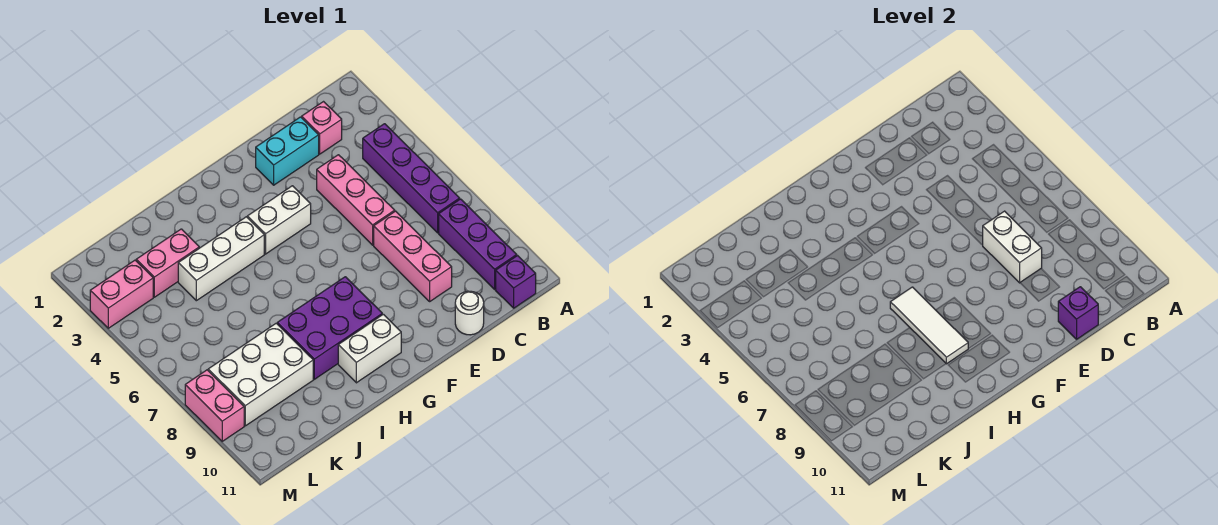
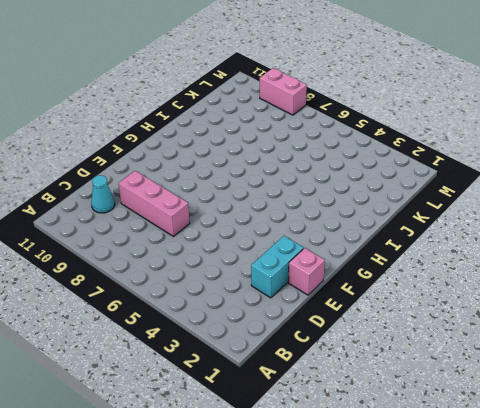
cyan 1x1 cone [91,175,115,213] -> none
pink 1x1 brick [288,248,325,295] -> pink 1x1 brick moved to [302,102,342,154]
none -> purple 1x4 brick [363,124,460,233]
none -> purple 1x3 brick [439,199,517,289]
none -> purple 1x1 brick [496,256,536,308]

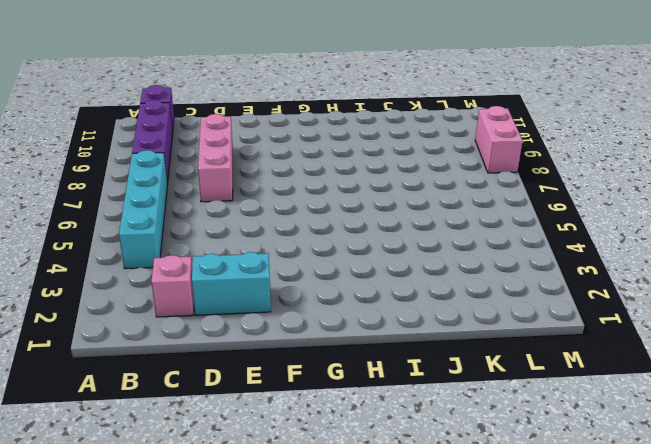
cyan 1x4 brick [119,150,167,269] -> purple 1x4 brick [363,124,460,233]
none -> pink 1x3 brick [317,155,395,245]
none -> white 1x1 round brick [455,291,484,335]
none -> white 1x2 brick [247,186,311,254]

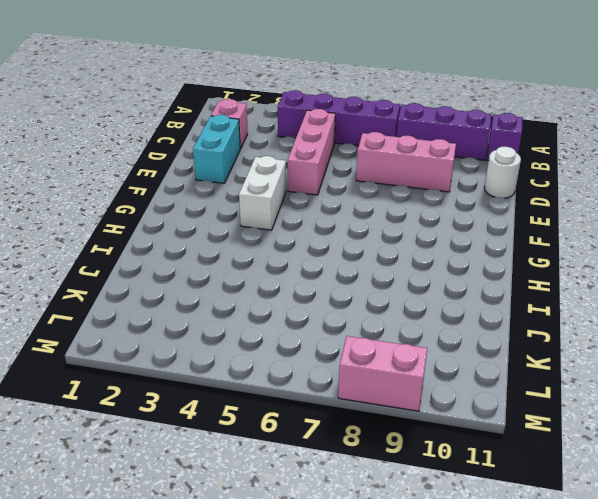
pink 1x3 brick [288,109,335,195] -> pink 1x3 brick turned to [317,155,395,245]
none -> purple 2x3 brick [277,277,382,379]
none -> white 1x2 brick [338,314,401,383]
none -> white 1x3 brick [178,217,264,301]

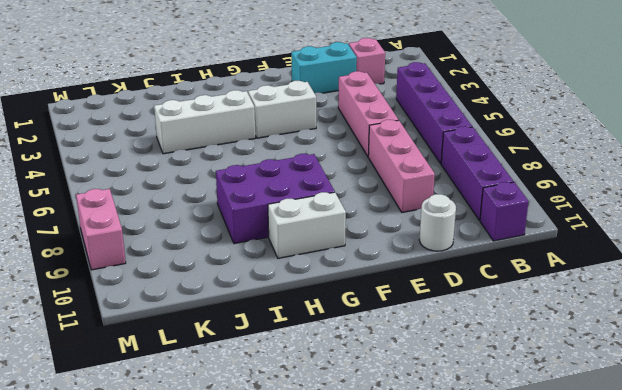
none -> pink 1x2 brick [136,229,199,297]
none -> white 2x3 brick [208,323,313,426]
none -> pink 1x2 brick [90,260,153,328]

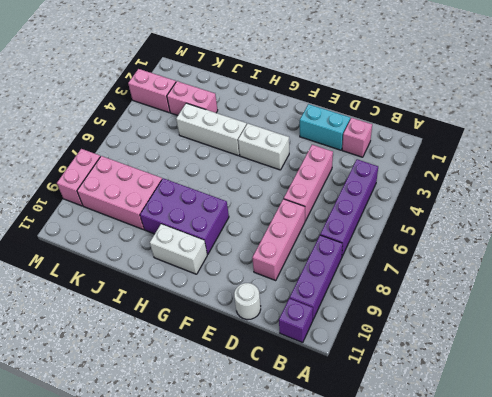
pink 2x3 brick [77,156,162,229] -> white 2x3 brick [208,323,313,426]
none -> white 1x2 brick [983,211,1042,283]
none -> purple 1x1 brick [1058,287,1098,339]
none -> white 1x3 tile [890,287,968,364]

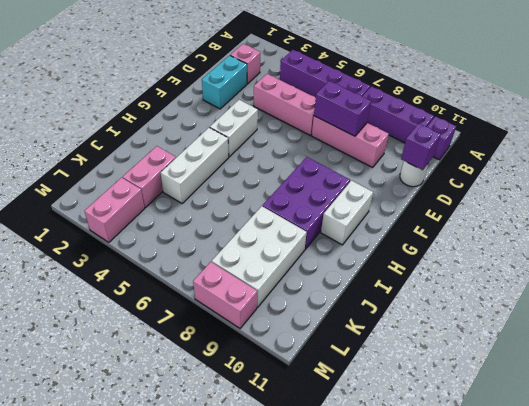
purple 1x2 brick [314,81,371,136] -> white 1x2 brick [983,211,1042,283]
none -> white 1x3 tile [890,287,968,364]

